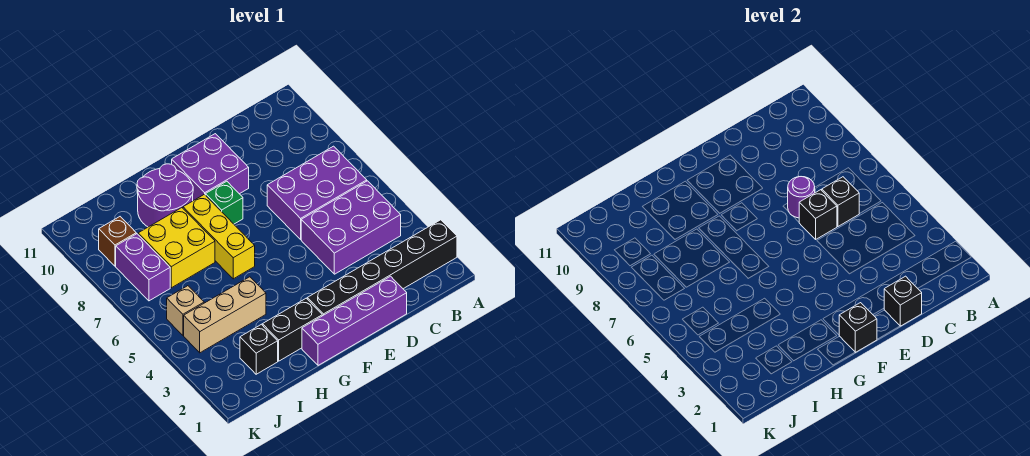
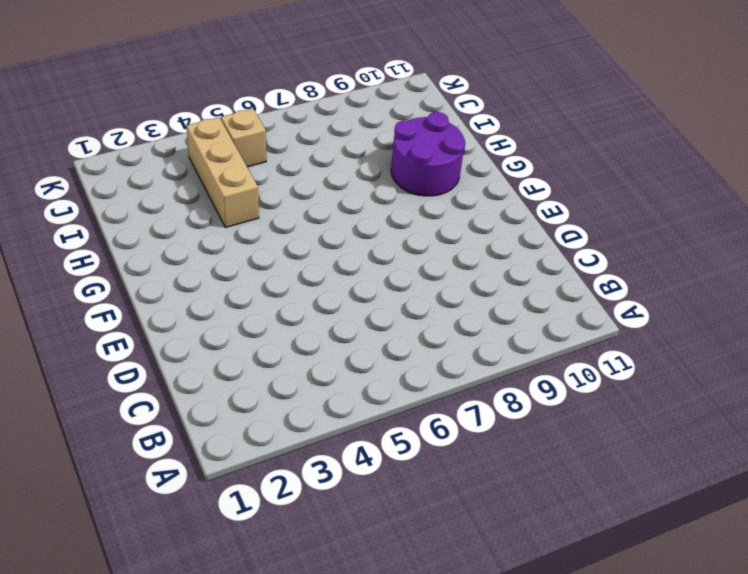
none -> black 1x6 brick [307,220,457,316]
none -> purple 2x3 brick [301,181,401,274]
none -> purple 2x3 brick [267,146,367,239]

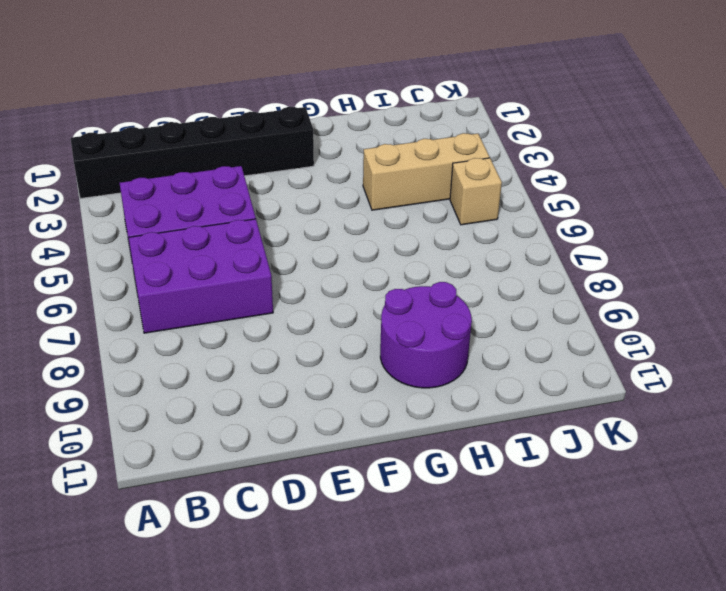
none -> purple 1x4 brick [302,276,407,365]
none -> purple 2x2 brick [172,134,249,201]
none -> green 1x1 brick [206,181,243,224]

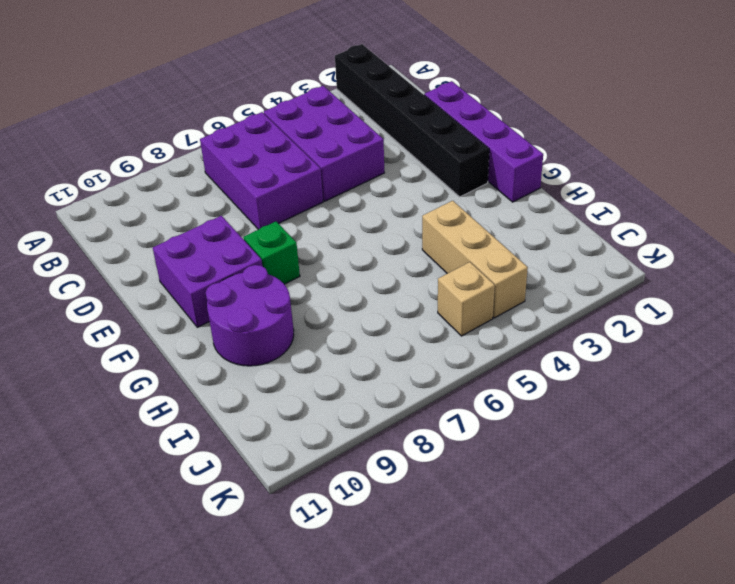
none -> black 1x2 brick [262,298,322,361]
none -> yellow 1x3 brick [183,194,255,279]
none -> yellow 2x2 brick [138,208,215,288]

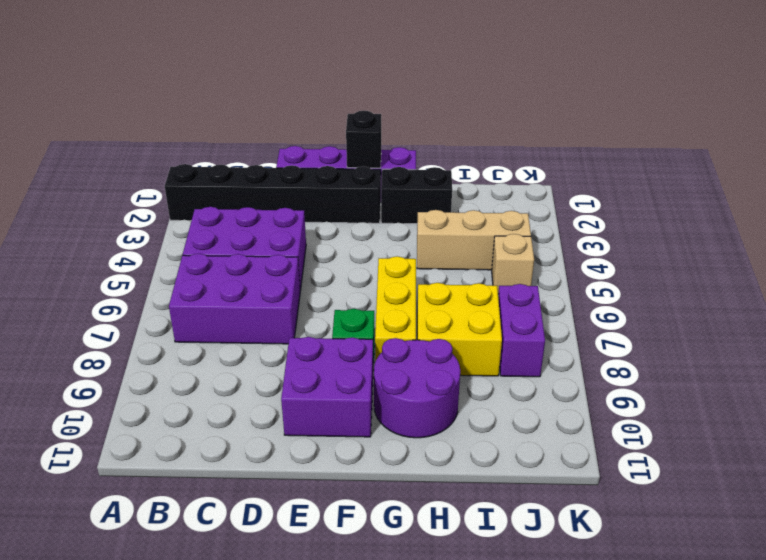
none -> black 1x1 brick [240,324,278,374]
none -> brown 1x1 brick [99,217,136,266]
none -> black 1x1 brick [822,177,859,226]

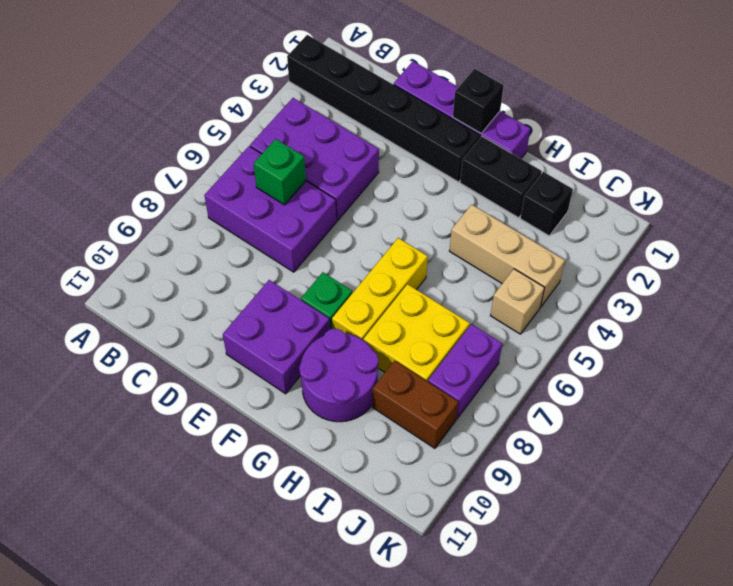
green 1x1 brick [254,139,306,205] -> black 1x1 brick [822,177,859,226]
brown 1x2 brick [372,361,458,448] -> brown 1x1 brick [99,217,136,266]
none -> black 1x1 brick [884,276,922,326]
none -> black 1x1 brick [799,190,837,239]
none -> purple 1x1 round brick [788,177,815,218]

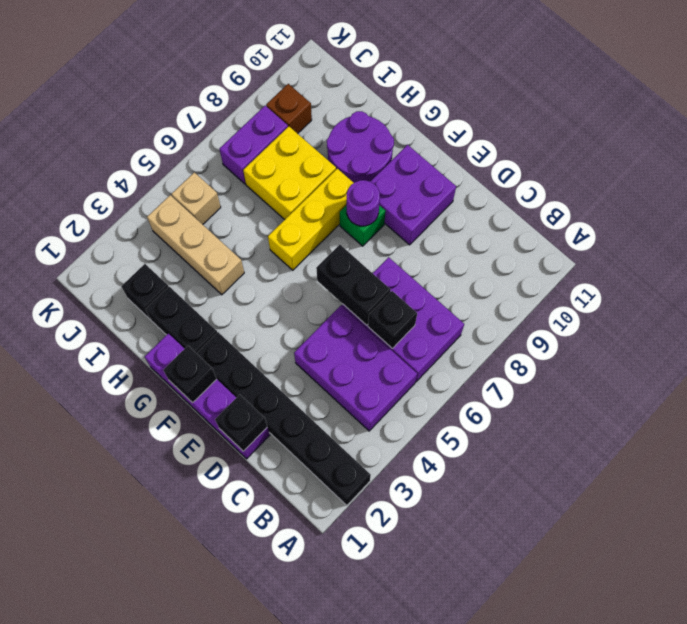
black 1x2 brick [316,245,391,325] -> black 1x1 brick [799,190,837,239]
purple 1x1 round brick [347,180,380,226] -> purple 1x1 round brick moved to [788,177,815,218]

